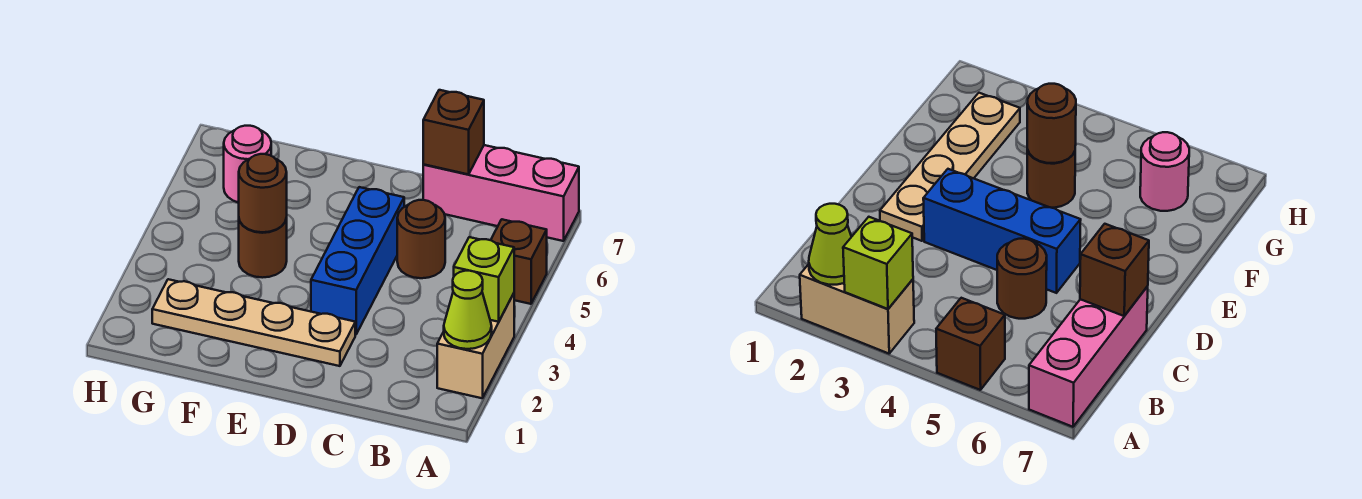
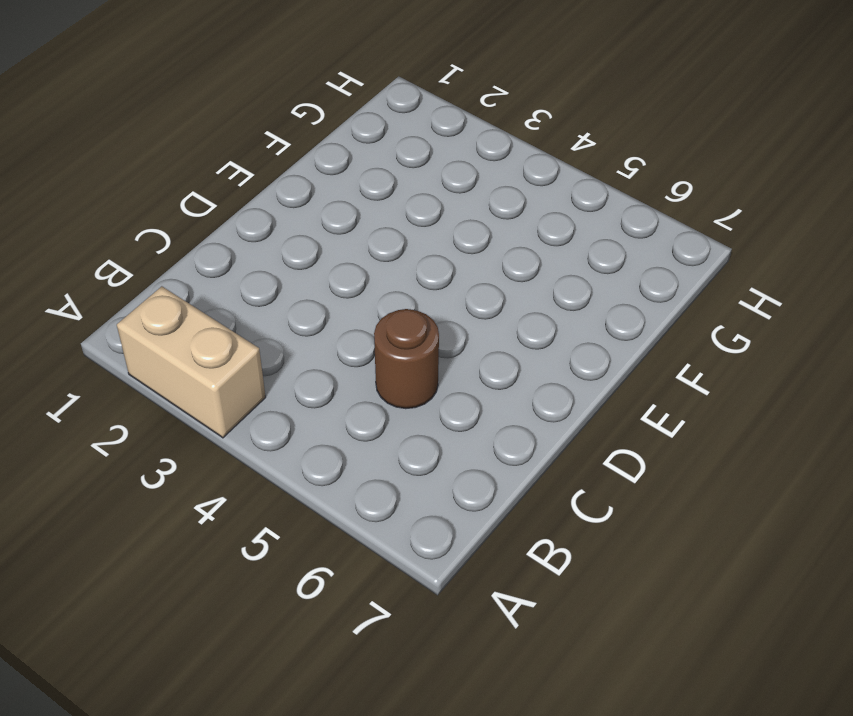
none -> brown 1x1 brick [491,219,547,304]
none -> pink 1x3 brick [423,145,579,241]
none -> tan 1x4 plate [152,279,355,366]

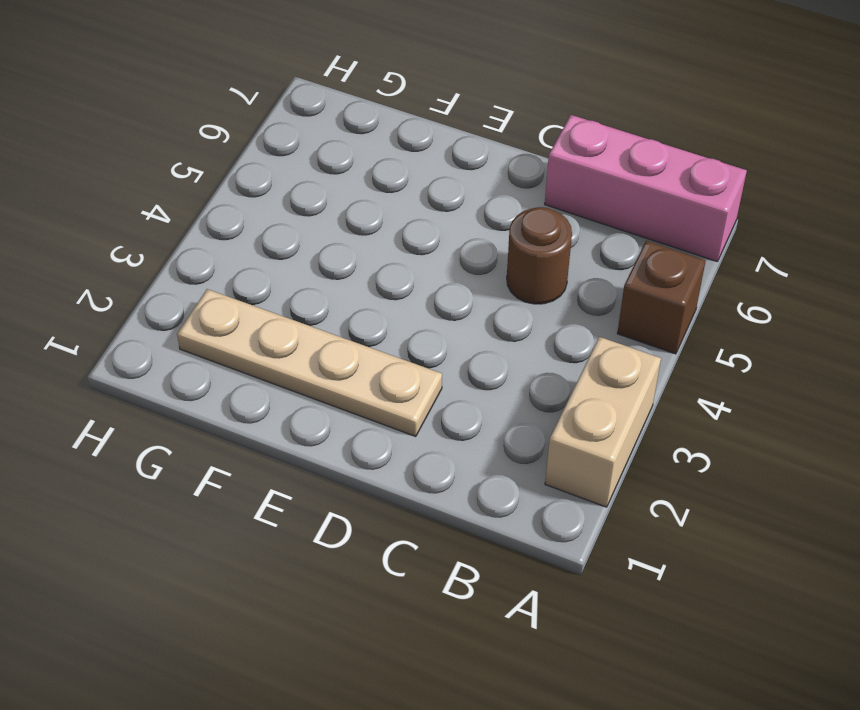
none -> blue 1x3 brick [311,187,404,335]
none -> brown 1x1 round brick [239,218,287,278]
none -> pink 1x1 round brick [224,126,271,203]

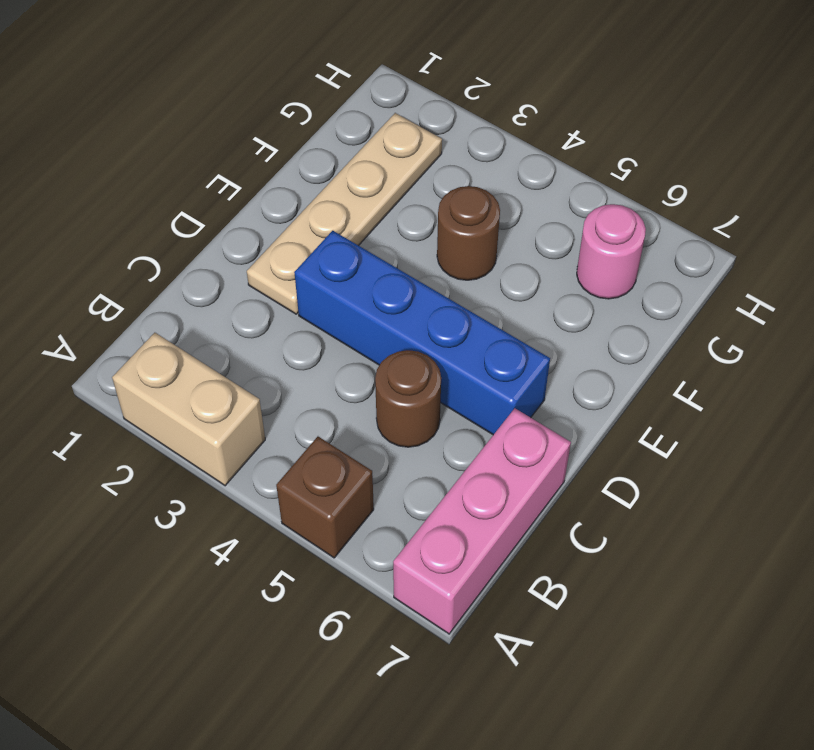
blue 1x4 brick [294,231,550,435] -> blue 1x3 brick [311,187,404,335]
none -> lime 1x1 cone [444,271,492,349]
none -> lime 1x1 brick [454,237,514,322]
none -> brown 1x1 brick [423,90,484,174]

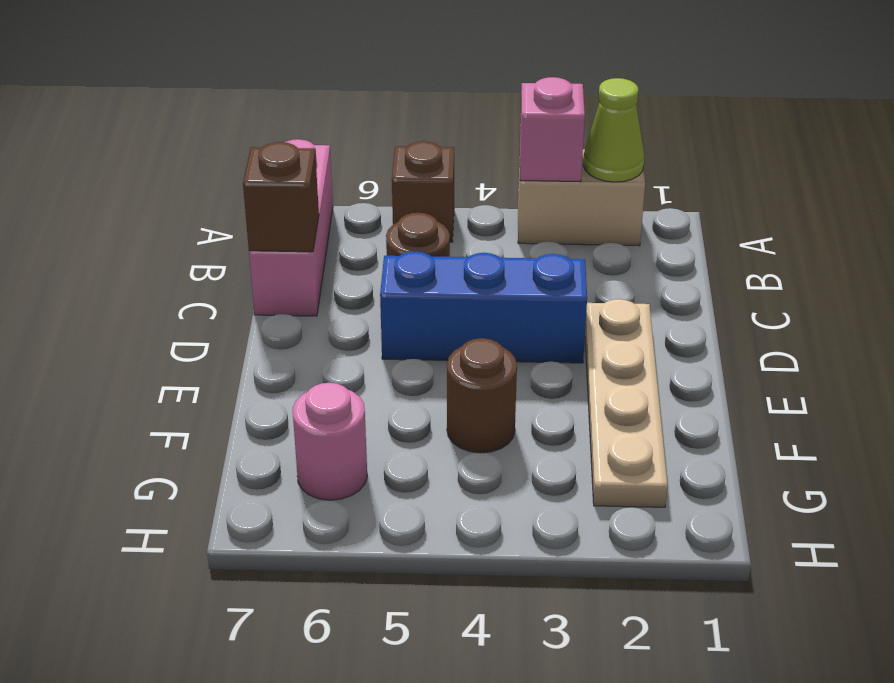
pink 1x1 brick [520,77,585,182] -> lime 1x1 brick [454,237,514,322]
none -> brown 1x1 round brick [239,154,287,232]

